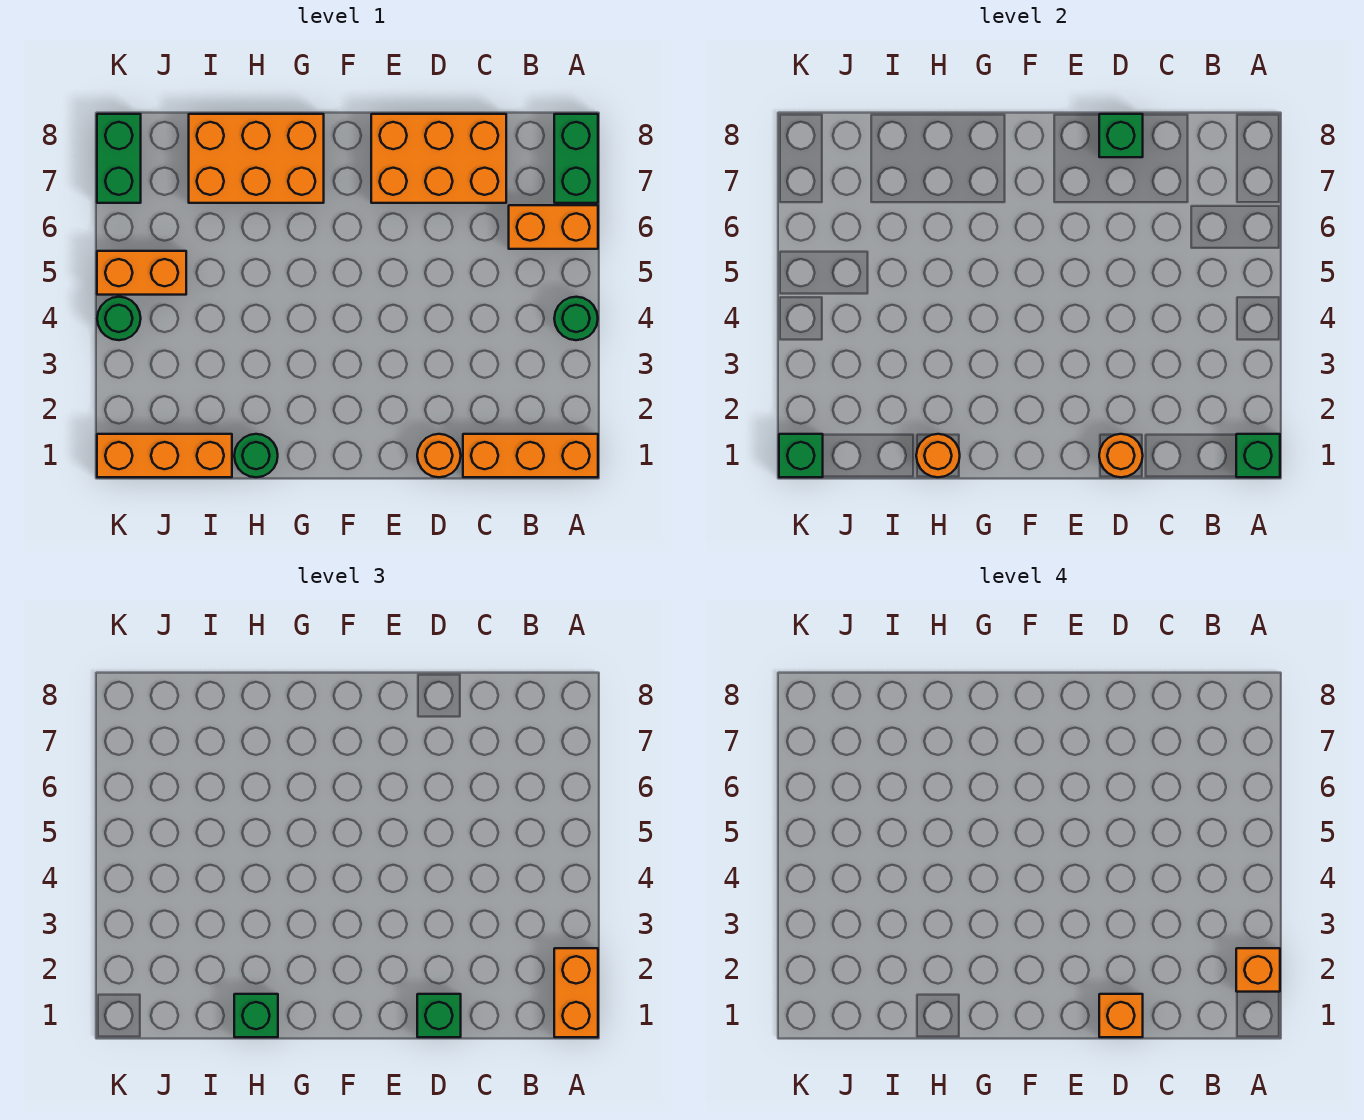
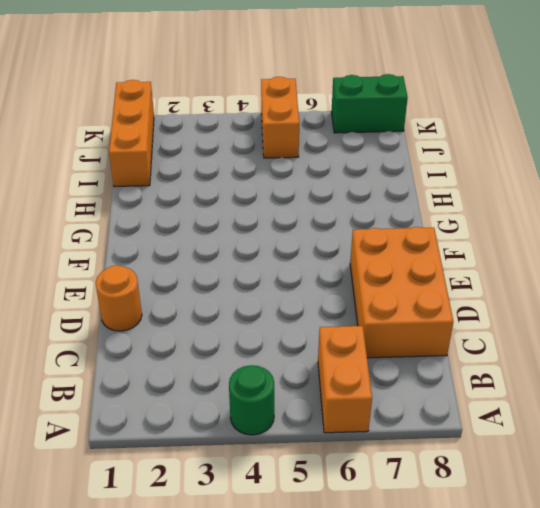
none -> orange 1x3 brick [463,434,598,477]
none -> green 1x2 brick [554,114,598,203]
none -> orange 2x3 brick [189,114,324,203]

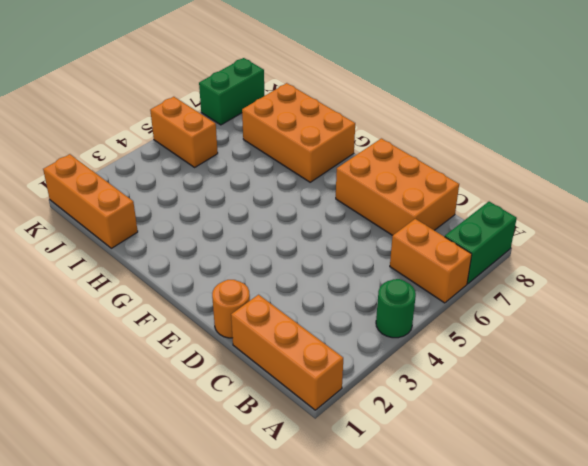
none -> green 1x1 round brick [234,434,278,477]
none -> green 1x1 round brick [97,297,141,340]
none -> green 1x1 brick [1236,434,1280,477]

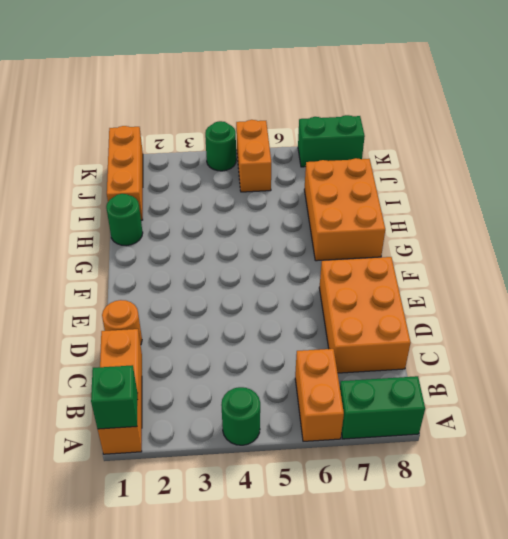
none -> orange 1x1 round brick [1099,434,1143,477]
none -> green 1x1 brick [1099,114,1143,157]
none -> orange 1x1 round brick [916,434,960,477]

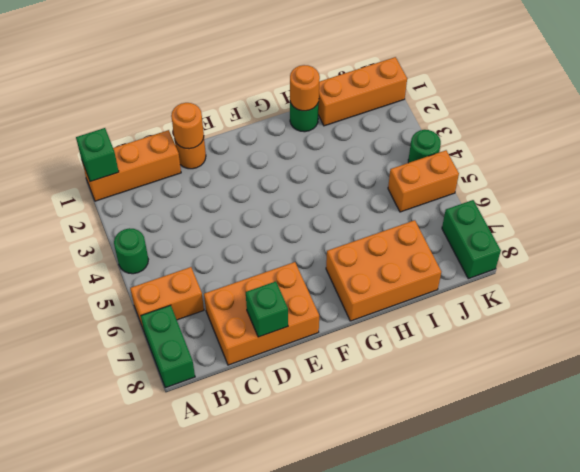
none -> green 1x1 brick [779,434,823,477]
none -> orange 1x2 brick [554,948,598,1037]
none -> green 1x1 brick [417,994,461,1037]

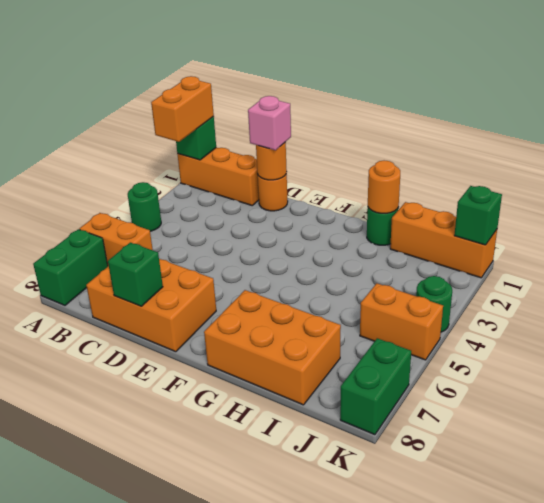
pink 1x1 brick [248,96,291,150] -> green 1x1 brick [417,994,461,1037]
none -> green 1x1 brick [234,994,278,1037]
none -> orange 1x1 brick [1236,948,1280,992]
none -> orange 1x1 brick [1099,994,1143,1037]

